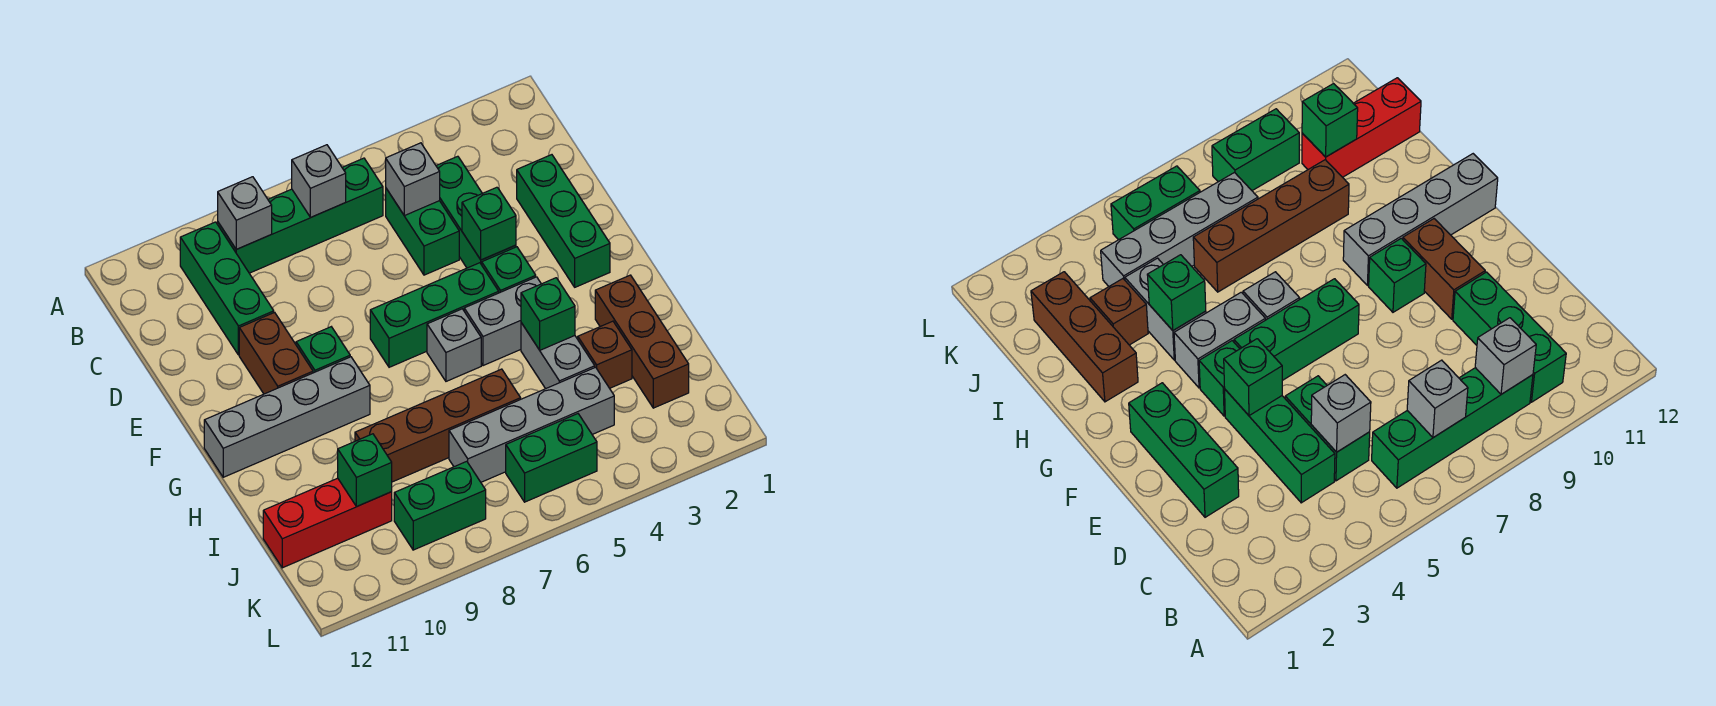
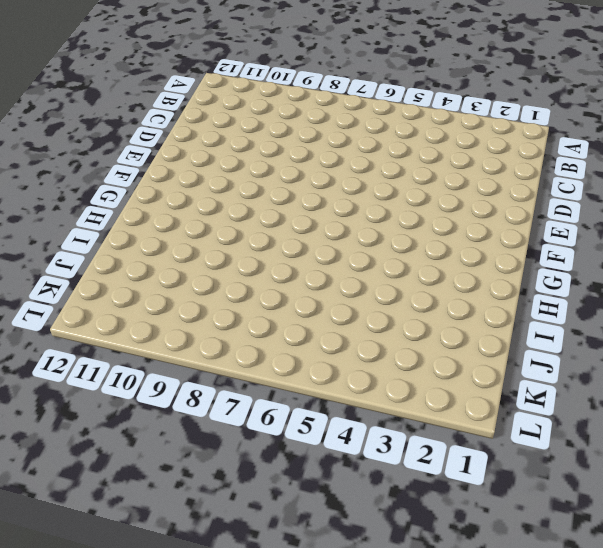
none -> green 1x4 brick [218,158,383,273]
none -> green 1x3 brick [180,222,274,355]
none -> green 1x3 brick [436,156,516,268]

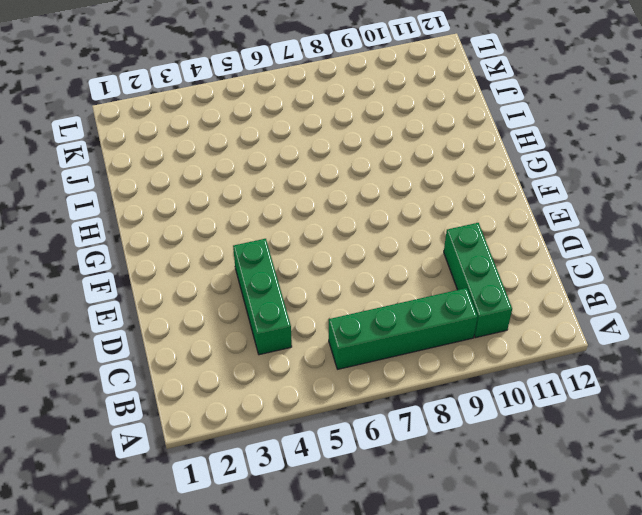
none -> green 1x2 brick [386,189,459,275]
none -> green 1x3 brick [517,155,610,287]
none -> brown 1x2 brick [239,312,313,394]

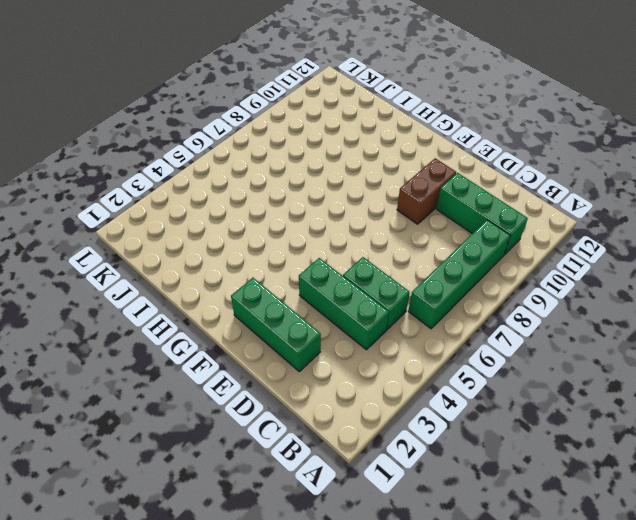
brown 1x2 brick [397,158,456,224] -> brown 1x2 brick turned to [239,312,313,394]
none -> green 1x1 brick [482,247,536,293]
none -> green 1x3 brick [370,263,499,367]
none -> green 1x1 brick [296,327,350,373]

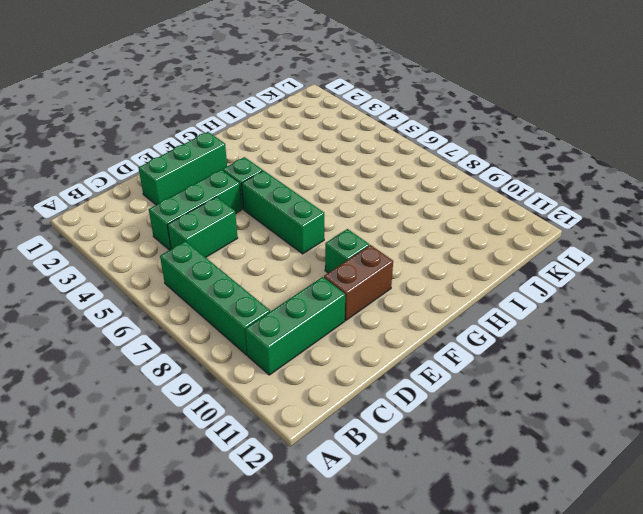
none -> grey 1x2 brick [464,277,541,366]
none -> grey 1x1 brick [427,309,481,381]
none -> grey 1x4 brick [204,357,370,477]

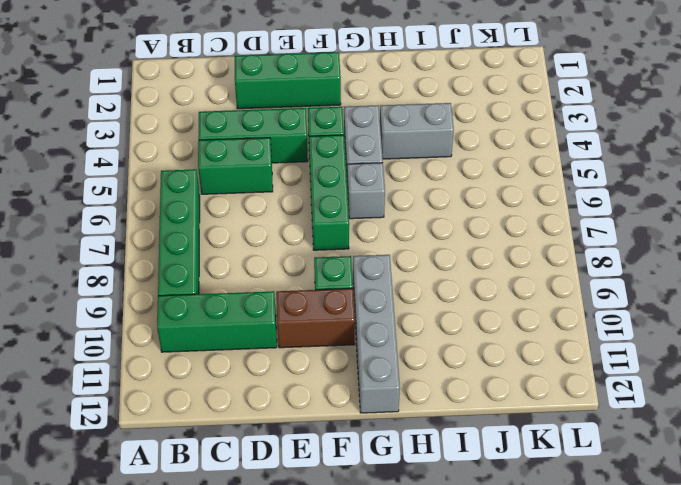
none -> brown 1x3 brick [595,275,689,408]
none -> brown 1x1 brick [578,321,632,388]
none -> brown 1x4 brick [355,369,521,482]

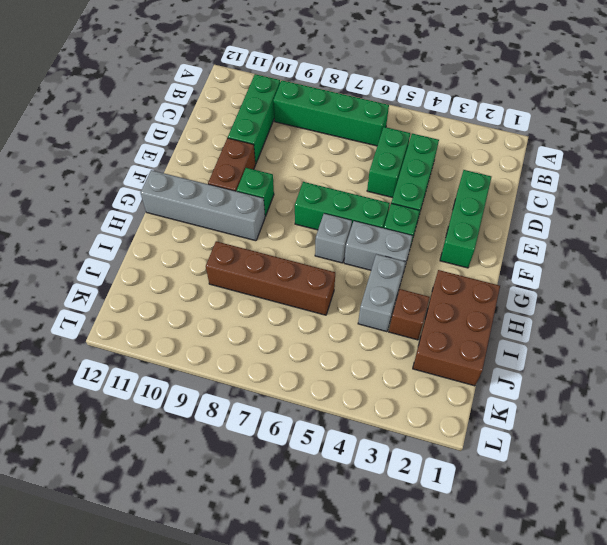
brown 2x3 brick [413,270,500,386] -> brown 1x3 brick [595,275,689,408]
none -> grey 1x4 brick [449,367,614,482]
none -> red 1x3 brick [263,478,392,568]
none -> green 1x2 brick [506,414,597,502]

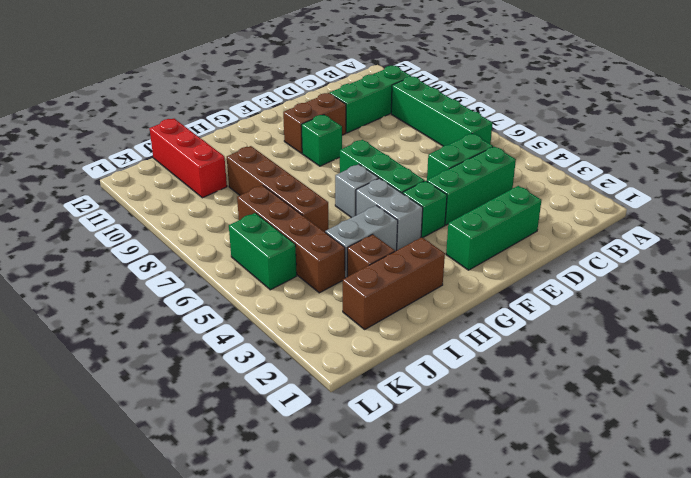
brown 1x4 brick [237,185,345,293] -> grey 1x4 brick [449,367,614,482]
none -> grey 1x4 brick [204,357,370,477]
none -> green 1x2 brick [394,461,486,550]
none -> grey 1x1 brick [292,145,346,217]

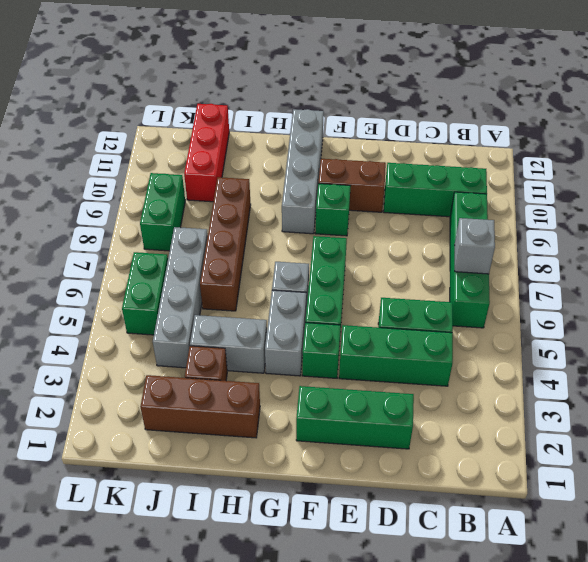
none -> grey 1x1 brick [218,177,272,249]
none -> grey 1x1 brick [386,143,440,216]
none -> green 1x1 brick [462,187,516,260]

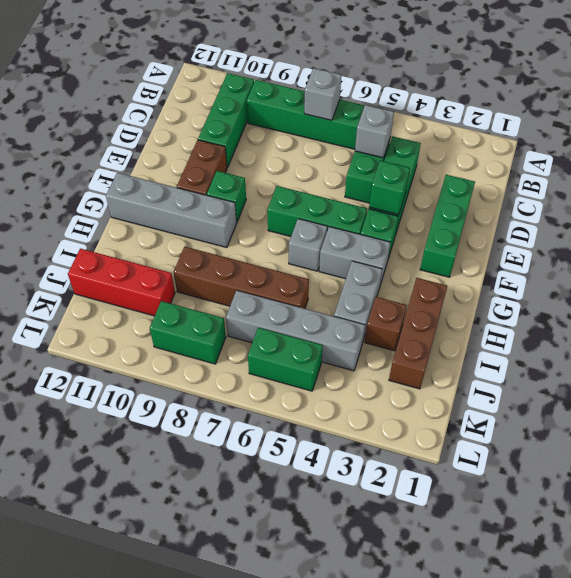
none -> grey 1x1 brick [218,177,272,249]
none -> green 1x1 brick [521,278,575,350]
none -> green 1x1 brick [338,434,392,506]

